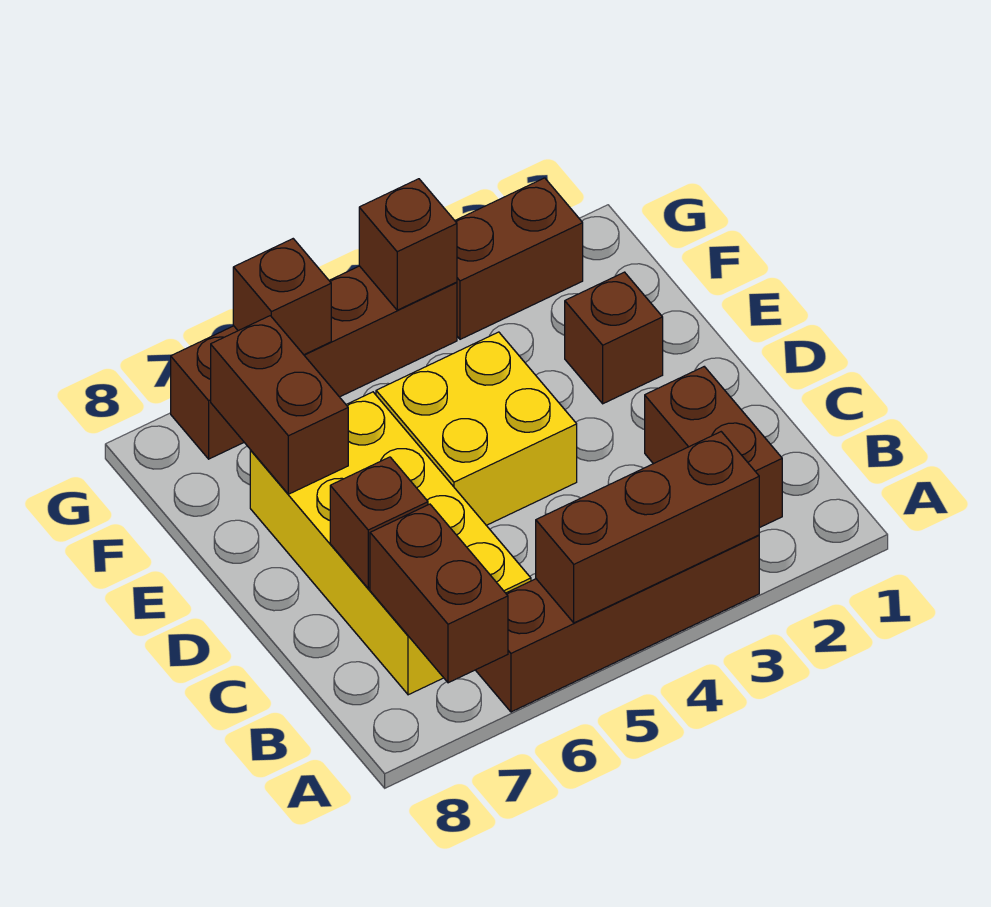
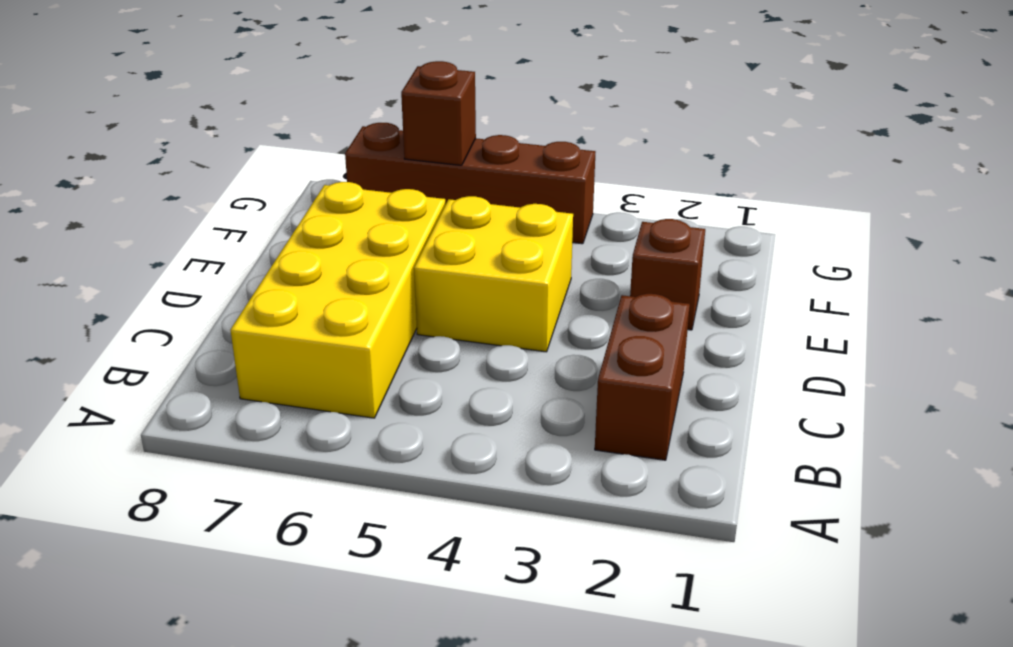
none -> brown 1x4 brick [476,535,759,712]
none -> brown 1x2 brick [455,178,583,339]
none -> brown 1x3 brick [536,432,759,623]

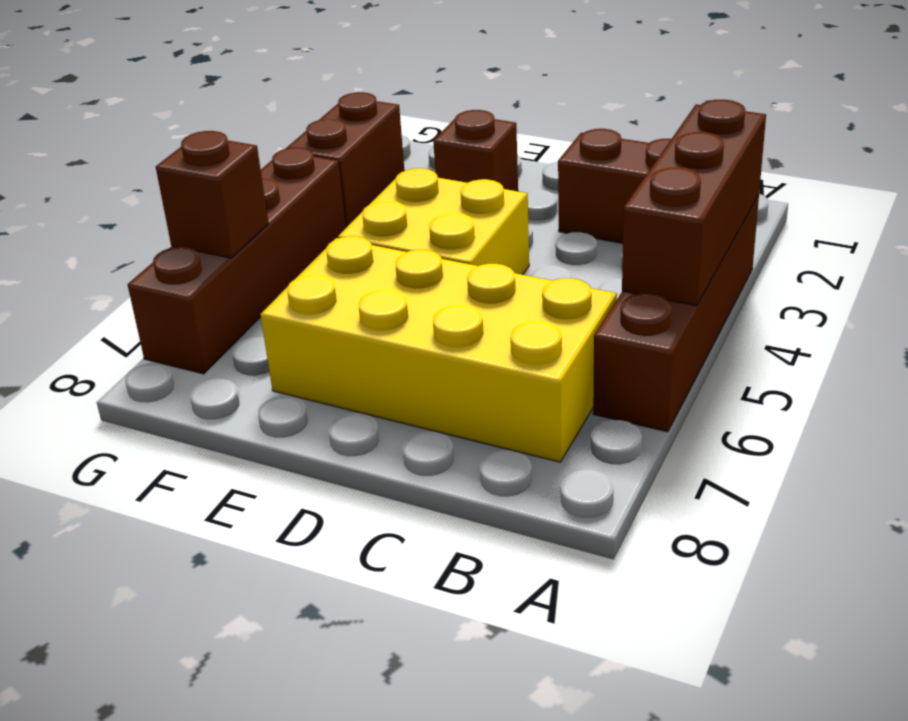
none -> brown 1x2 brick [370,504,508,683]
none -> brown 1x1 brick [330,457,428,588]
none -> brown 1x2 brick [211,316,348,494]

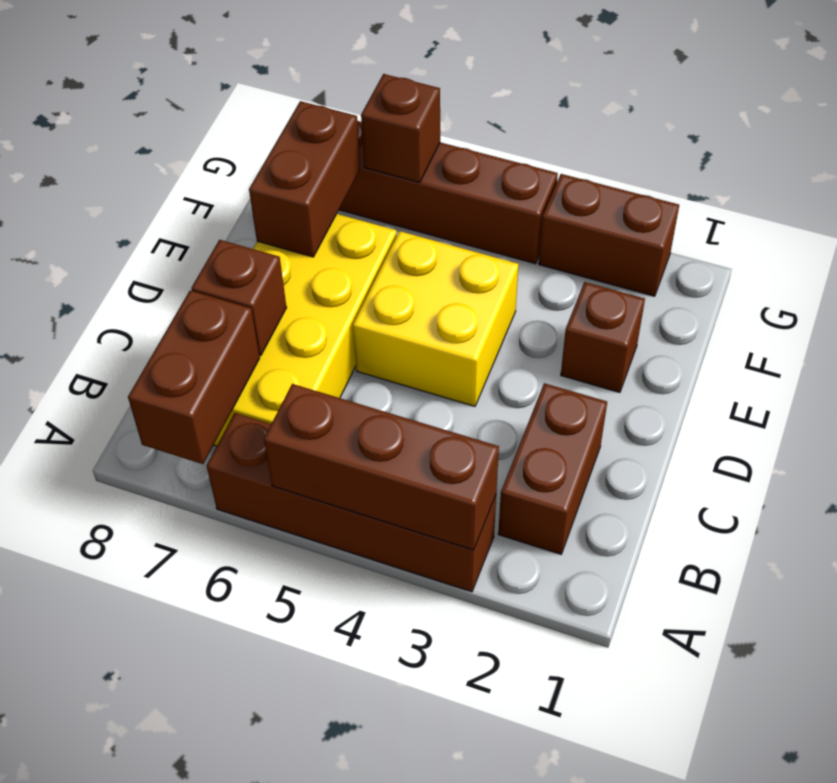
none -> brown 1x1 brick [359,179,457,310]

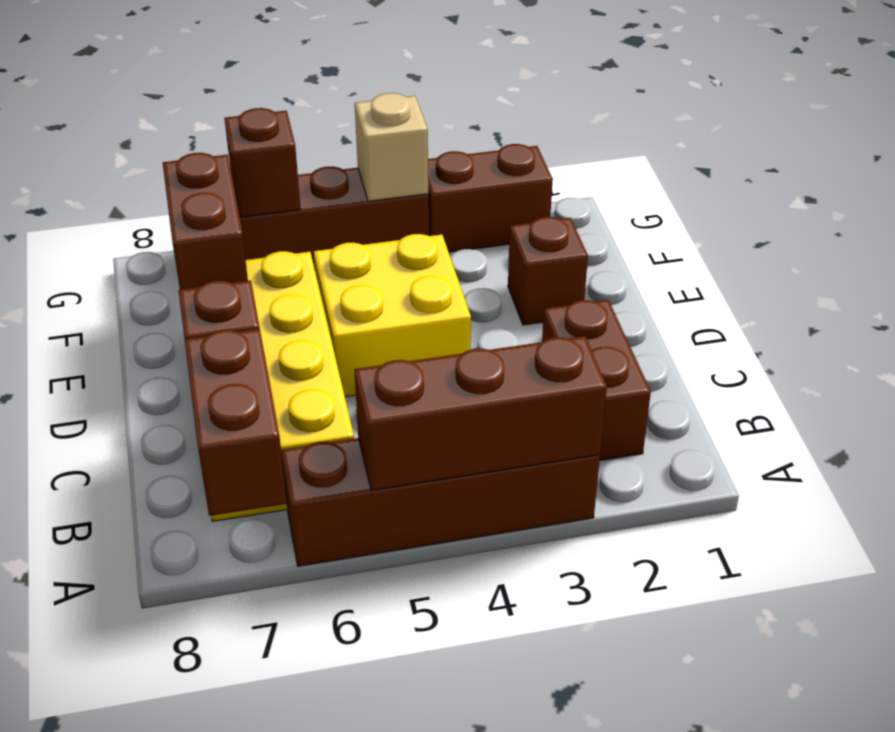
tan 1x1 brick [355,93,428,201] -> brown 1x1 brick [359,179,457,310]

